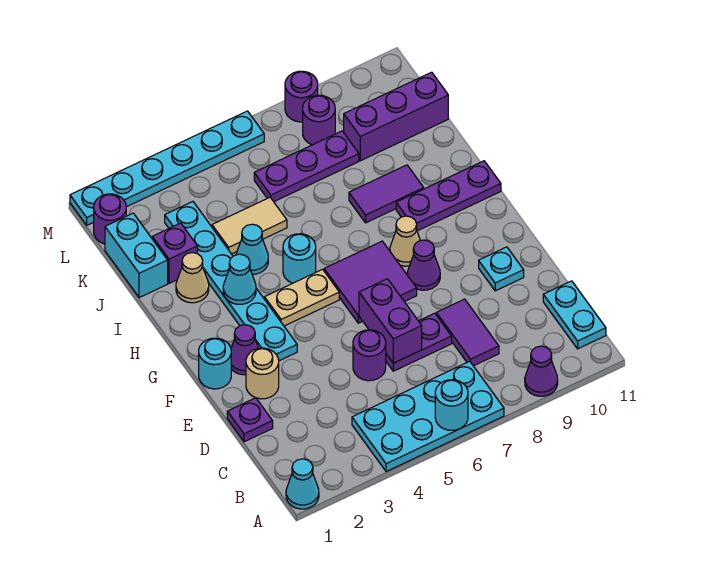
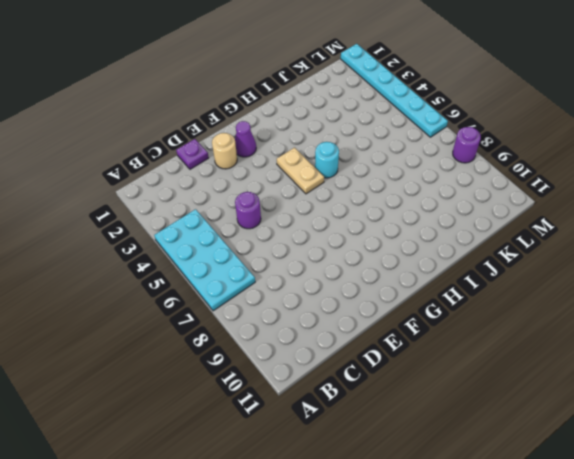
none -> cyan 1x1 cone [286,459,319,509]
none -> purple 1x1 cone [525,346,558,396]
none -> cyan 1x2 plate [543,281,606,349]
none -> purple 1x2 tile [436,299,499,366]

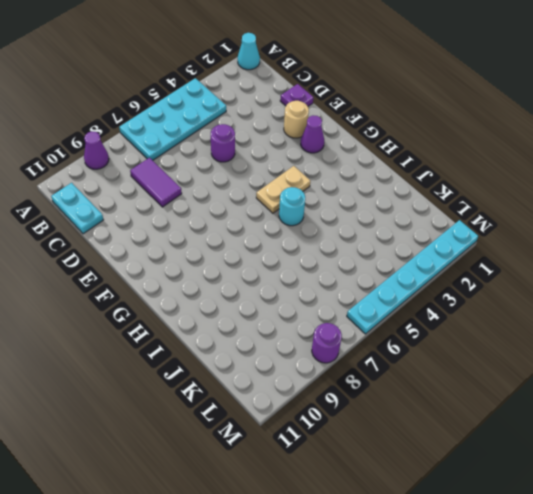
none -> purple 1x2 plate [386,313,452,371]
none -> cyan 1x1 plate [479,247,524,291]
none -> cyan 1x1 round brick [199,338,231,389]
none -> cyan 1x6 plate [165,202,297,361]

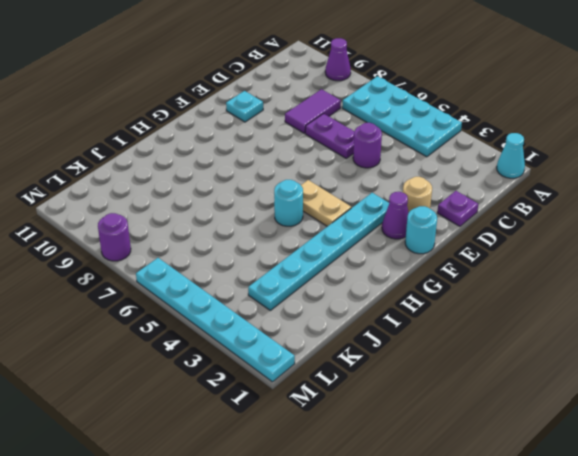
none -> cyan 1x2 plate [543,281,606,349]
none -> purple 2x2 tile [324,241,417,323]
none -> purple 1x1 cone [407,240,440,290]
none -> tan 1x1 cone [390,216,420,266]

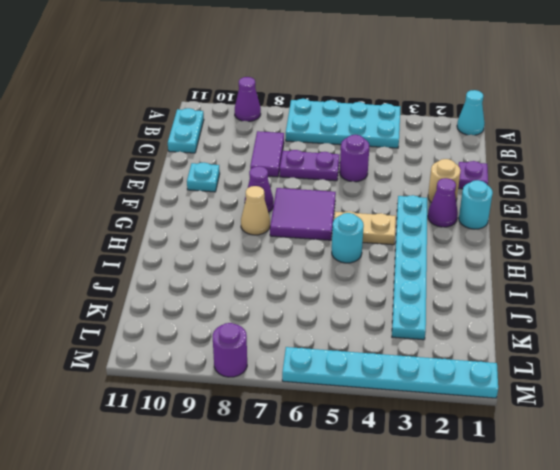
none -> purple 1x3 plate [396,161,501,231]
none -> tan 1x1 cone [176,253,209,303]
none -> cyan 1x1 cone [236,224,268,274]
none -> purple 1x2 tile [349,165,424,223]

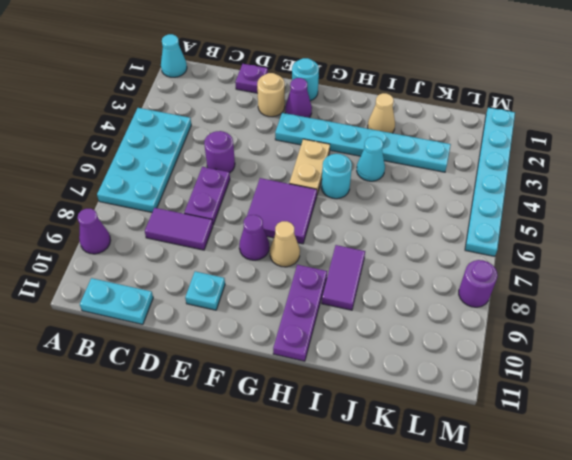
none -> cyan 1x2 brick [105,213,168,298]
none -> purple 1x1 brick [152,223,197,283]
none -> tan 1x2 tile [212,197,287,254]
none -> purple 1x3 plate [254,131,359,202]

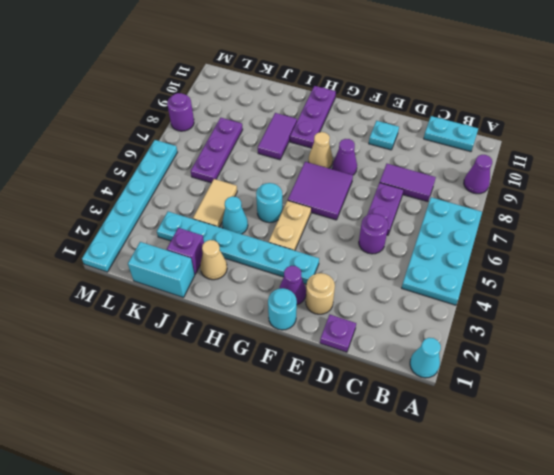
none -> purple 1x3 brick [344,72,448,161]
none -> purple 1x1 round brick [94,194,126,244]
none -> purple 1x1 round brick [303,95,335,145]
none -> cyan 1x1 round brick [435,380,468,430]

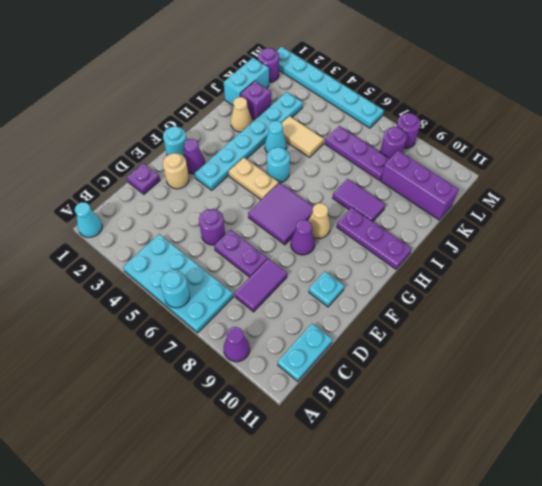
none -> purple 1x2 brick [359,279,422,363]
none -> cyan 1x1 cone [223,254,256,304]

